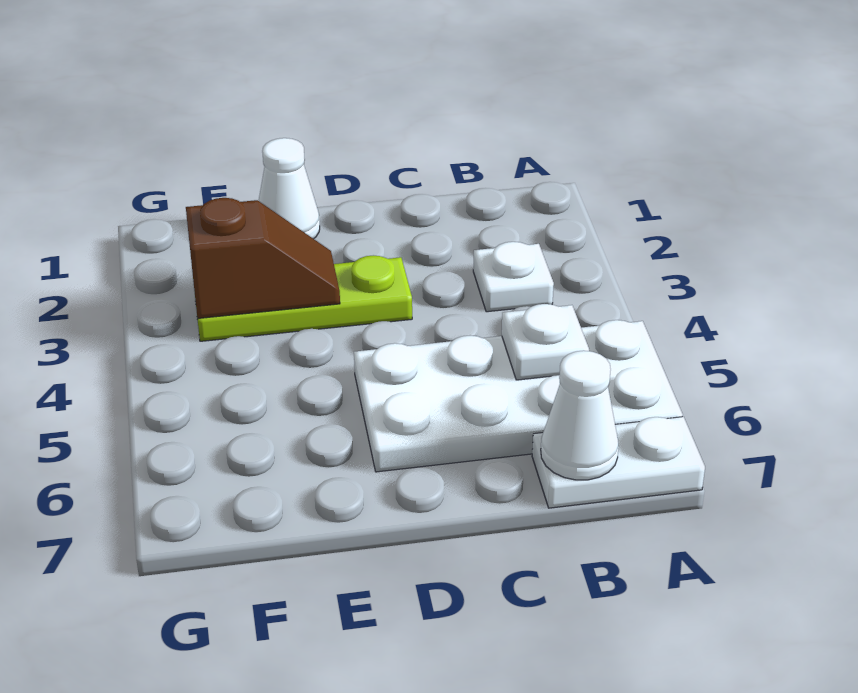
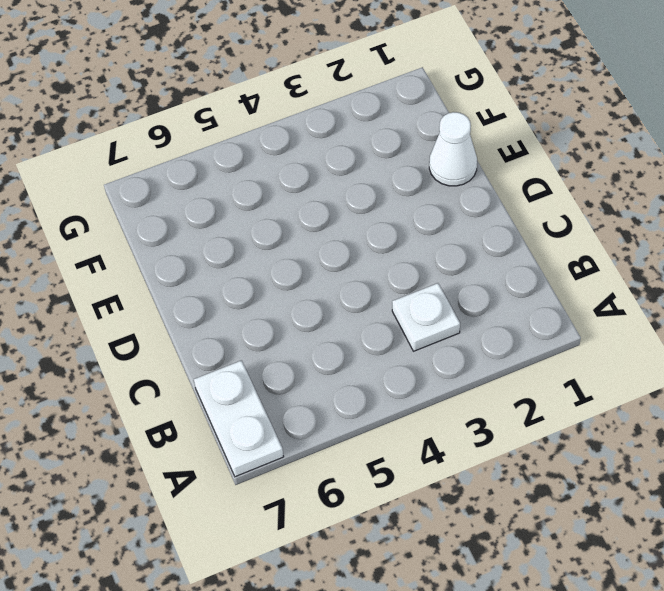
none -> white 2x4 plate [354,320,683,472]
none -> lime 1x3 plate [197,255,412,341]

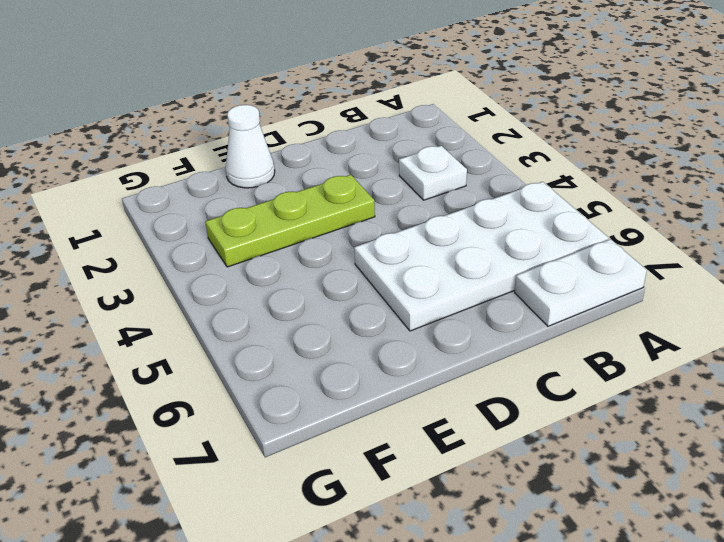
none -> white 1x1 plate [502,304,589,380]
none -> white 1x1 cone [541,351,619,480]

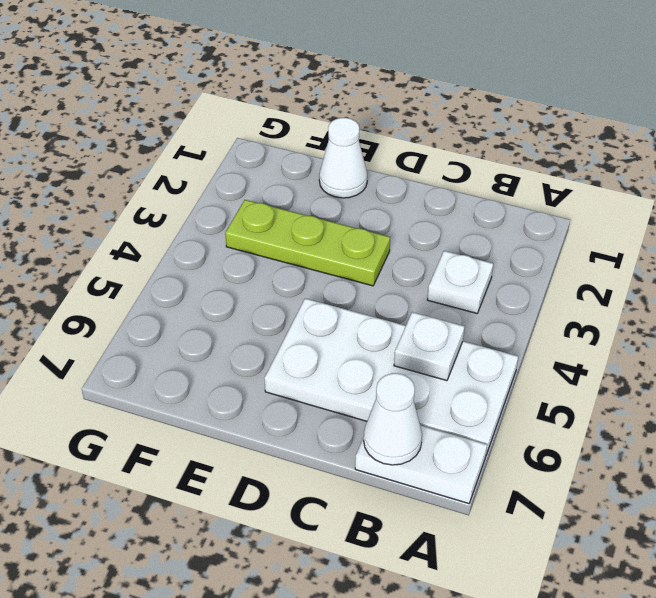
none -> brown 1x2 slope [186,198,340,318]

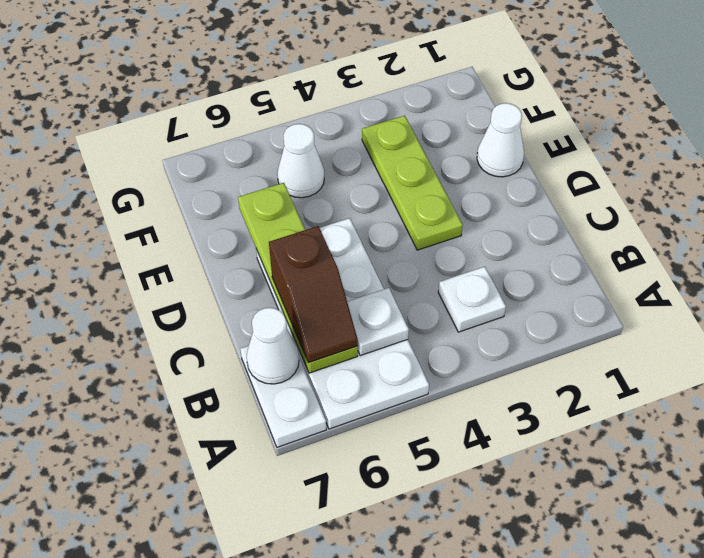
lime 1x4 plate [238,183,358,373] -> none
brown 1x2 slope [269,226,358,363] -> brown 1x2 slope moved to [186,198,340,318]
white 1x1 cone [277,124,324,198] -> none

